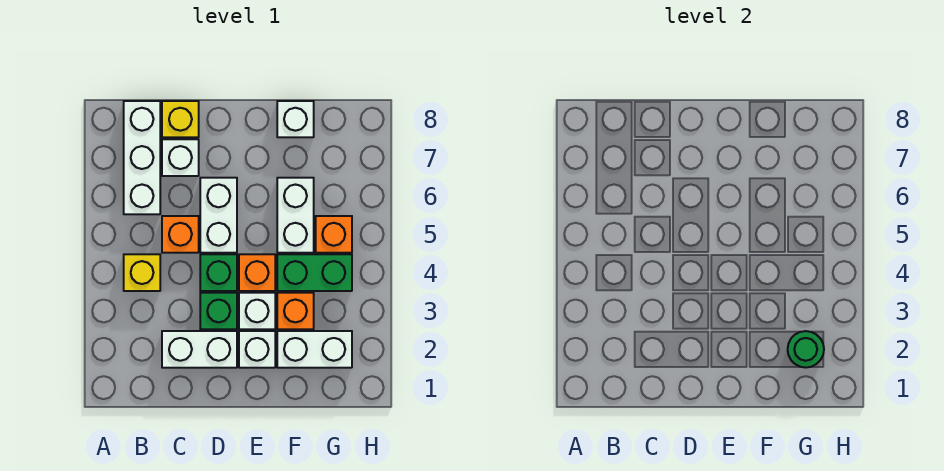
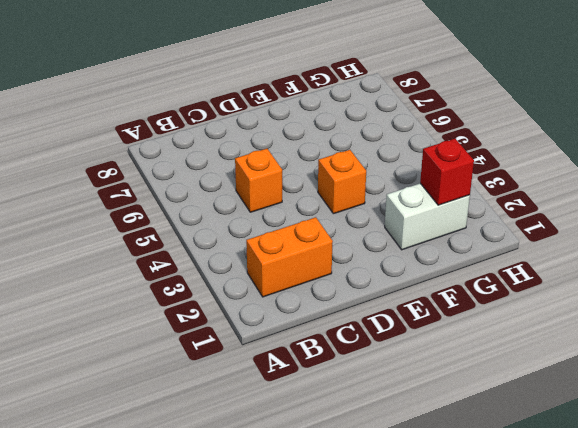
orange 1x2 brick [246,217,333,297] -> white 1x2 brick [162,331,237,368]
red 1x1 brick [420,139,474,205] -> green 1x1 round brick [788,331,824,368]
none -> yellow 1x1 brick [124,254,160,291]
none -> white 1x3 brick [124,101,160,214]
none -> white 1x1 brick [162,139,199,176]

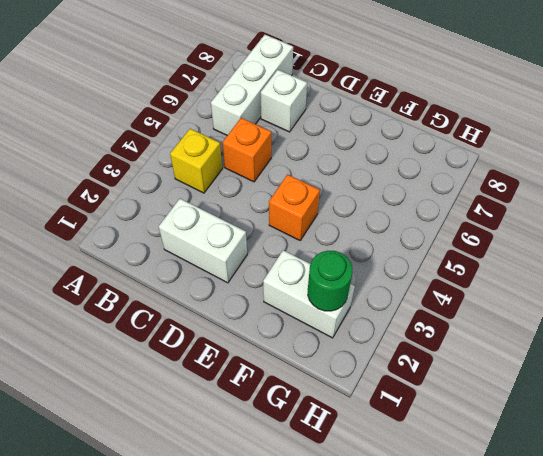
none -> yellow 1x1 brick [162,101,199,137]
none -> green 1x1 brick [200,293,237,329]
none -> green 1x1 brick [200,254,237,291]

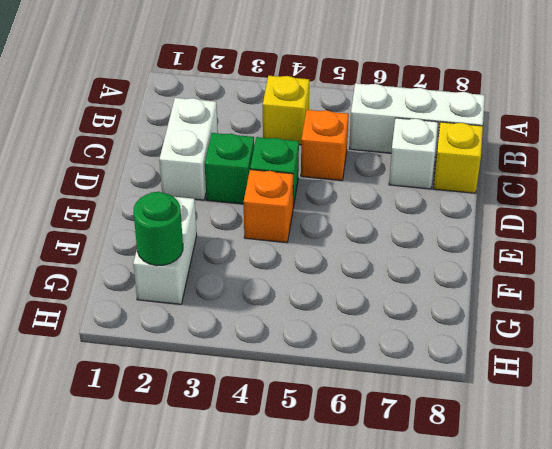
none -> white 1x2 brick [200,178,237,253]
none -> white 1x1 brick [239,331,275,368]
none -> white 1x1 brick [239,293,275,329]

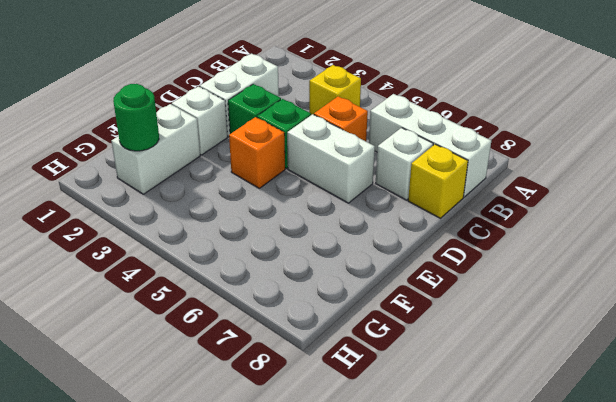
none -> white 1x1 brick [239,293,275,329]
none -> orange 1x1 brick [277,293,314,329]
none -> green 1x2 brick [277,254,352,291]

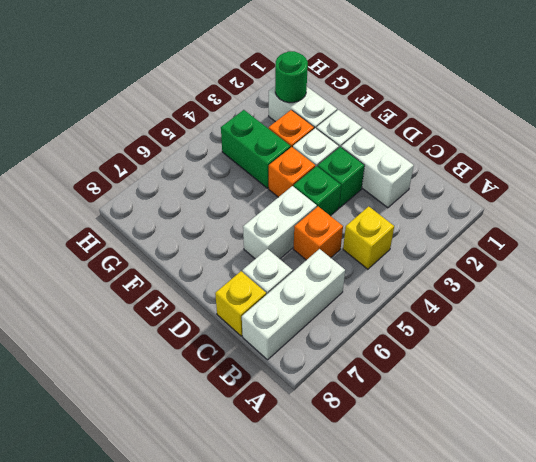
none -> white 1x2 brick [277,178,314,253]
none -> white 1x1 brick [277,101,314,137]
none -> orange 1x1 brick [316,216,352,253]

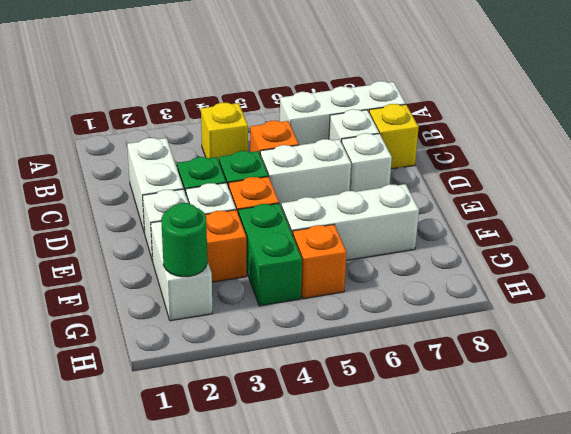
white 1x1 brick [341,133,392,192] -> white 1x1 brick moved to [277,101,314,137]
white 1x3 brick [282,184,419,261] -> white 1x2 brick [277,178,314,253]

